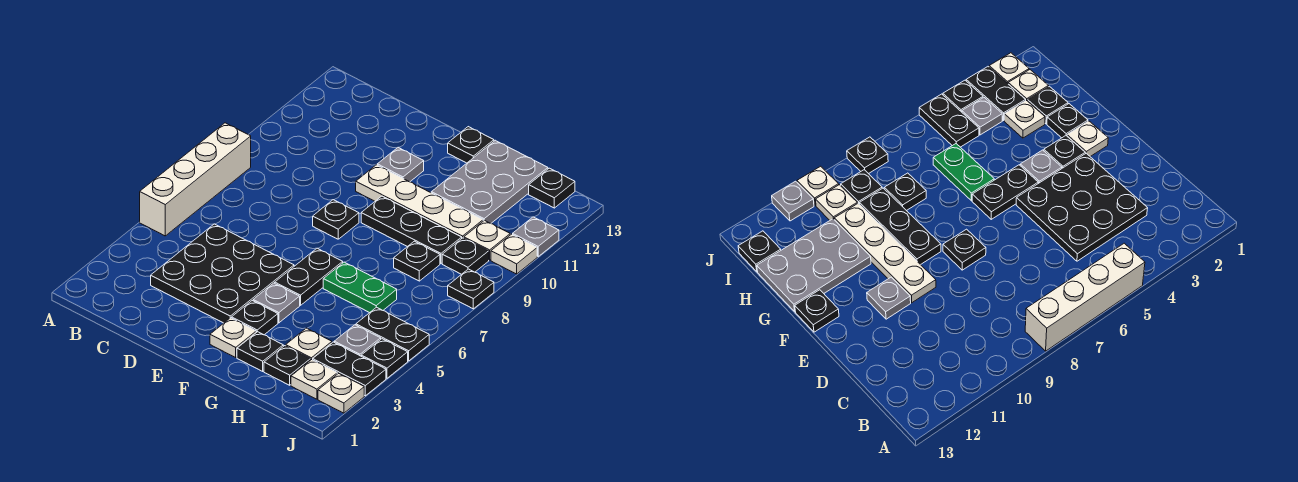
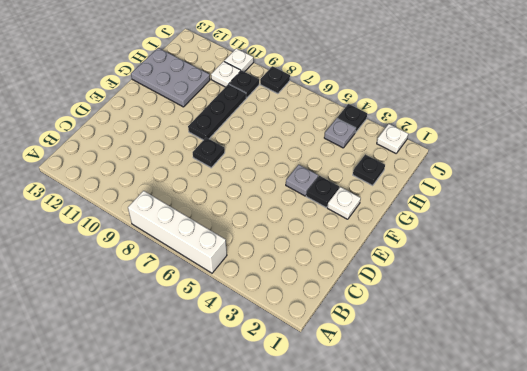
none -> black 3x3 plate [151,224,294,323]
none -> white 1x4 plate [356,165,483,238]
none -> grey 1x1 plate [377,147,424,182]

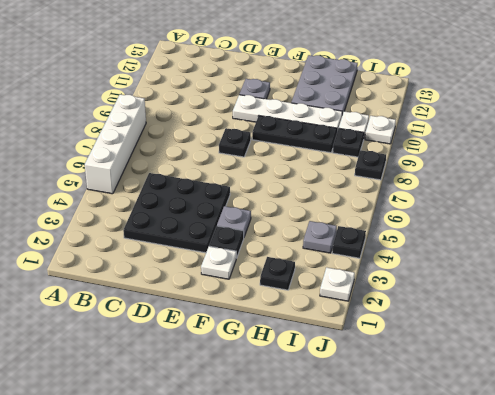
none -> black 1x2 plate [275,248,343,305]
none -> black 1x1 plate [448,127,494,163]
none -> black 1x1 plate [237,332,283,371]

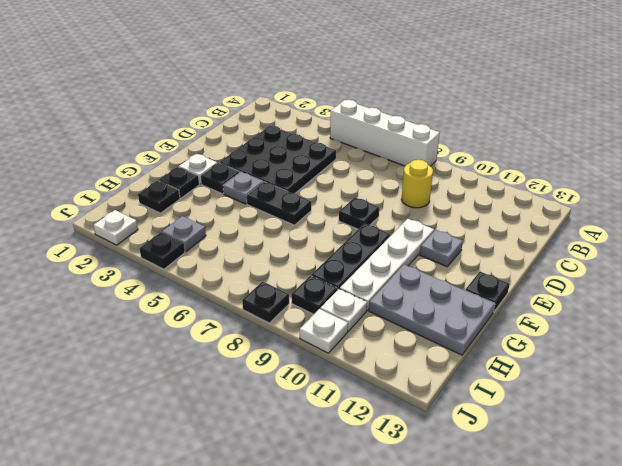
yellow 1x1 round brick [401,160,433,208] -> none
none -> green 1x2 plate [323,262,397,313]
none -> white 1x1 plate [286,328,332,360]
none -> black 1x1 plate [394,241,440,281]

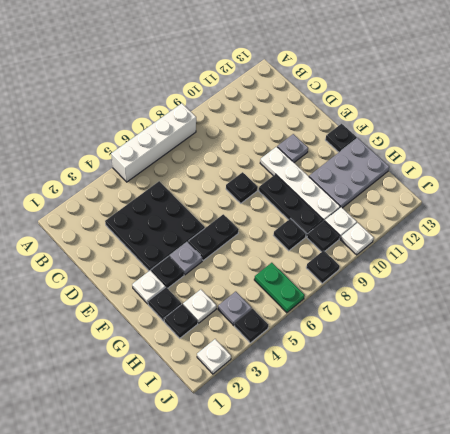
green 1x2 plate [254,263,305,313] -> green 1x2 plate moved to [323,262,397,313]
none -> white 1x1 plate [291,359,337,399]
none -> black 1x2 plate [313,342,386,396]
none -> black 1x2 plate [356,307,429,361]

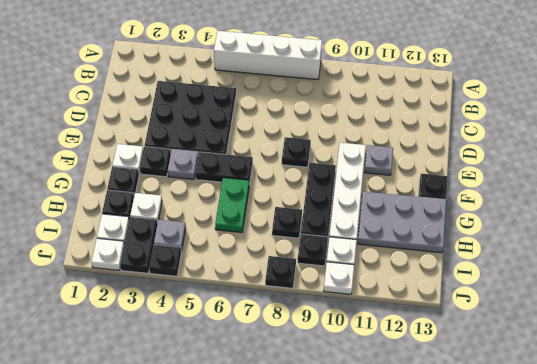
none -> black 1x2 plate [356,307,429,361]
none -> black 1x1 plate [529,168,575,208]
none -> grey 1x1 plate [512,217,559,256]

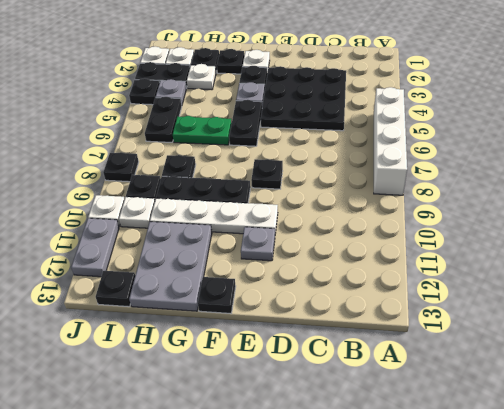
black 1x2 plate [145,97,182,142] -> black 1x2 plate turned to [356,307,429,361]
grey 1x2 plate [71,218,119,277] -> grey 1x1 plate [512,217,559,256]

